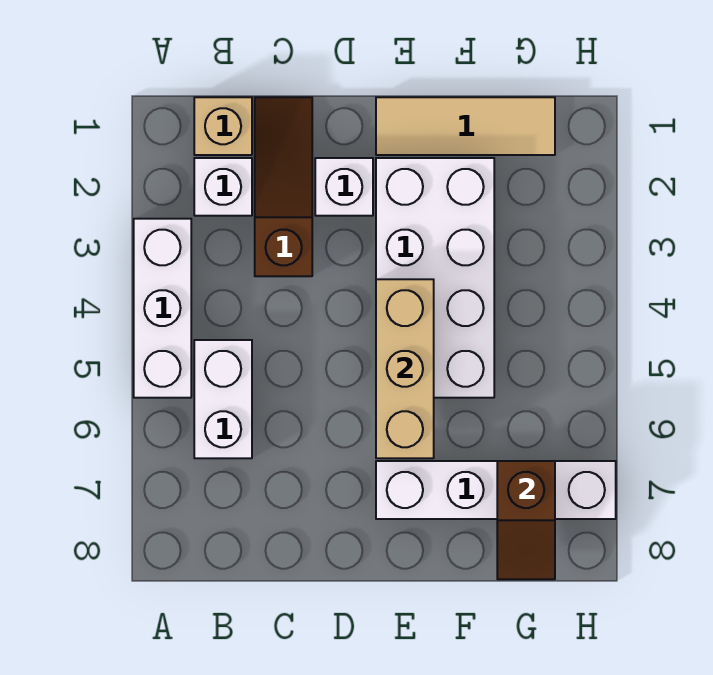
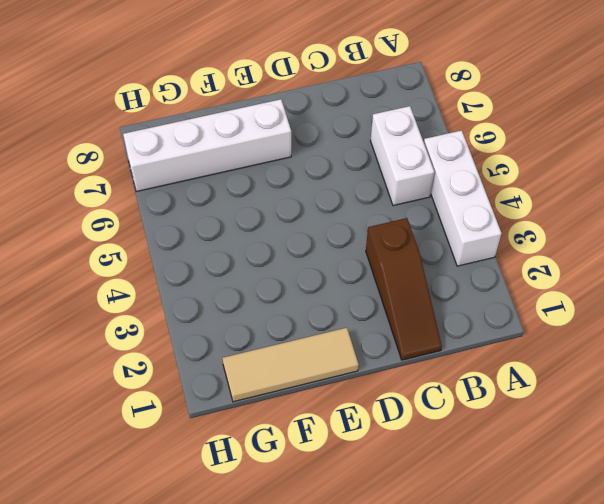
none -> tan 1x1 brick [194,97,252,155]
none -> white 1x1 brick [194,158,252,216]

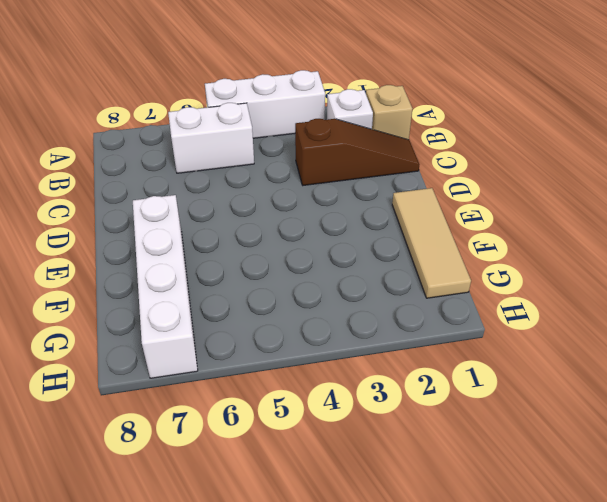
none -> white 1x1 brick [315,158,373,216]
none -> white 2x4 brick [376,158,494,398]

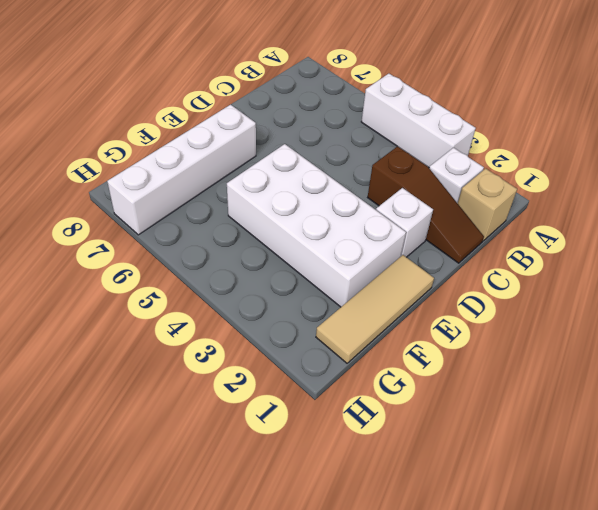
none -> white 1x2 brick [194,340,252,458]
none -> tan 1x3 brick [376,279,434,458]

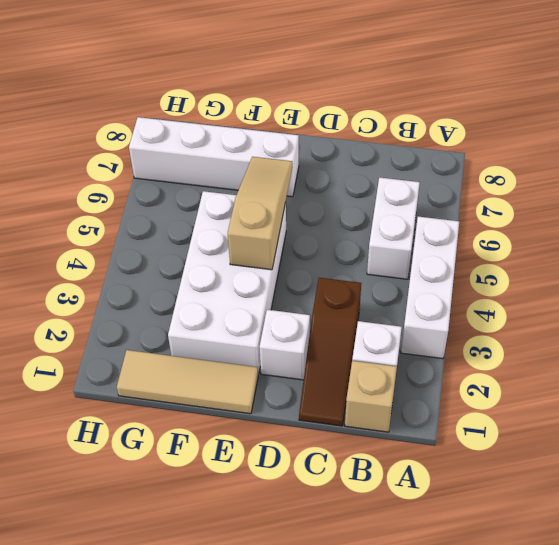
tan 1x3 slope [228,157,292,270] -> tan 1x3 brick [376,279,434,458]
none -> brown 1x2 slope [497,461,555,579]

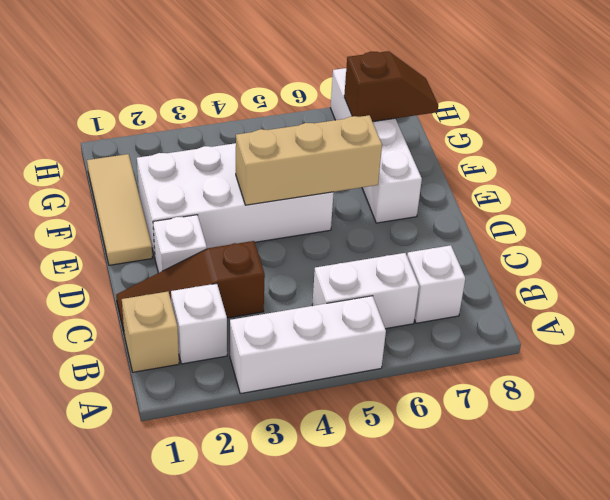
white 1x1 brick [407,245,465,323] -> none

